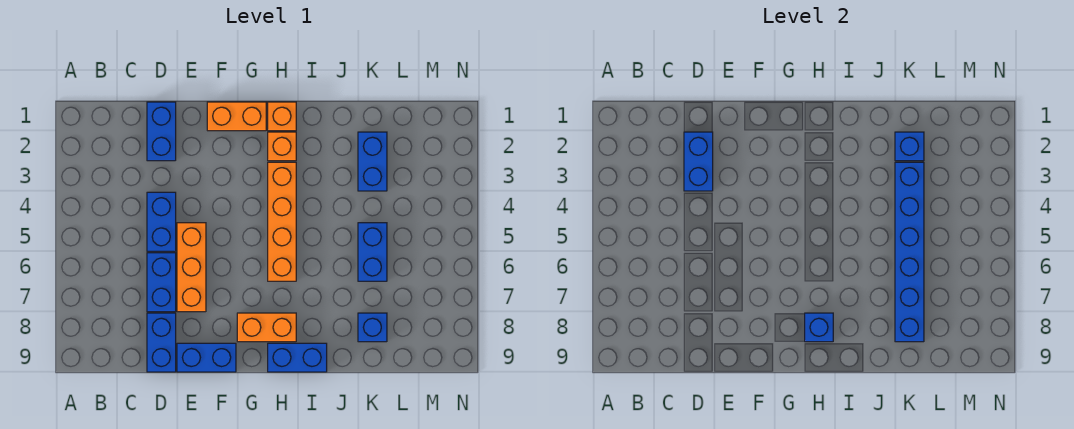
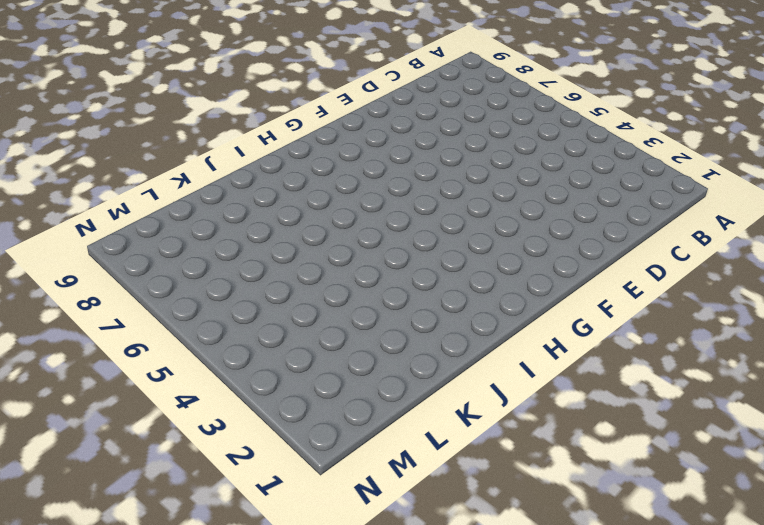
none -> blue 1x2 brick [147,102,176,161]
none -> blue 1x2 brick [147,192,176,251]
none -> blue 1x2 brick [147,253,176,312]

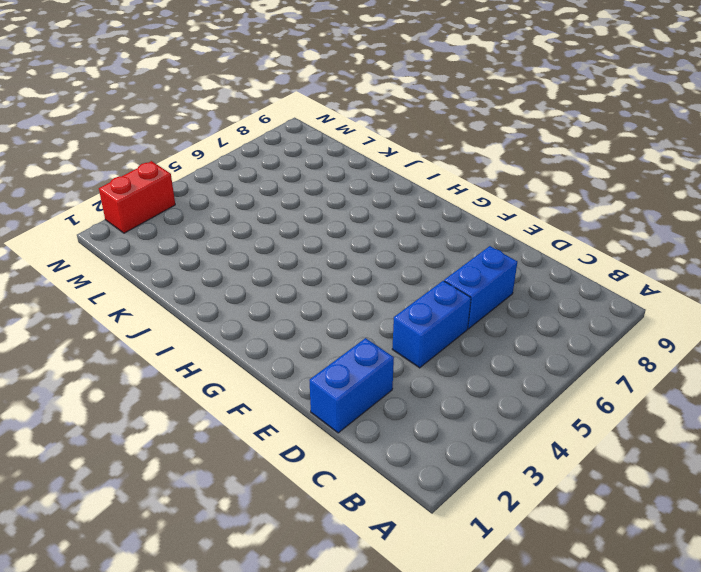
red 1x2 brick [99,161,175,233] -> none
none -> blue 1x2 brick [147,313,176,372]
none -> orange 1x3 brick [177,223,206,312]
none -> blue 1x2 brick [177,343,236,372]

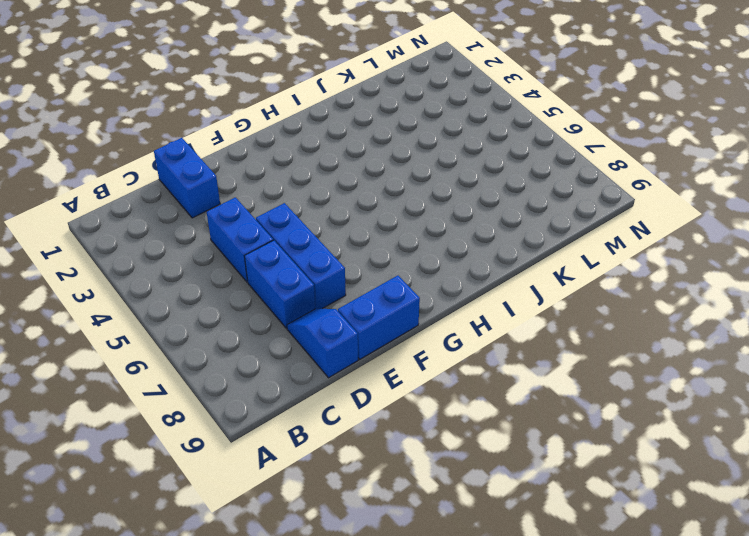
blue 1x2 slope [287,308,358,378] -> blue 1x2 brick [147,313,176,372]
blue 1x3 brick [256,203,346,309] -> orange 1x3 brick [177,223,206,312]
none -> orange 1x2 brick [207,102,266,131]
none -> orange 1x2 brick [237,313,296,342]
none -> orange 1x1 brick [268,102,296,131]

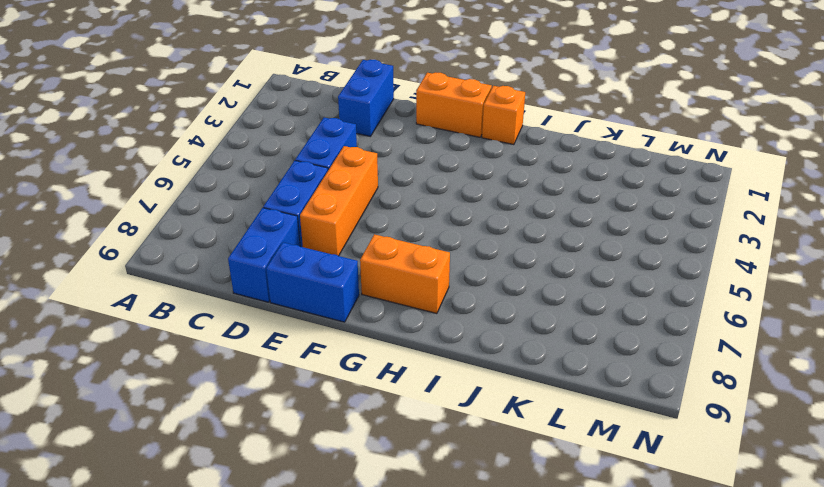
none -> orange 1x1 brick [268,132,296,161]
none -> orange 1x4 brick [268,162,296,281]
none -> blue 1x2 brick [268,343,327,372]

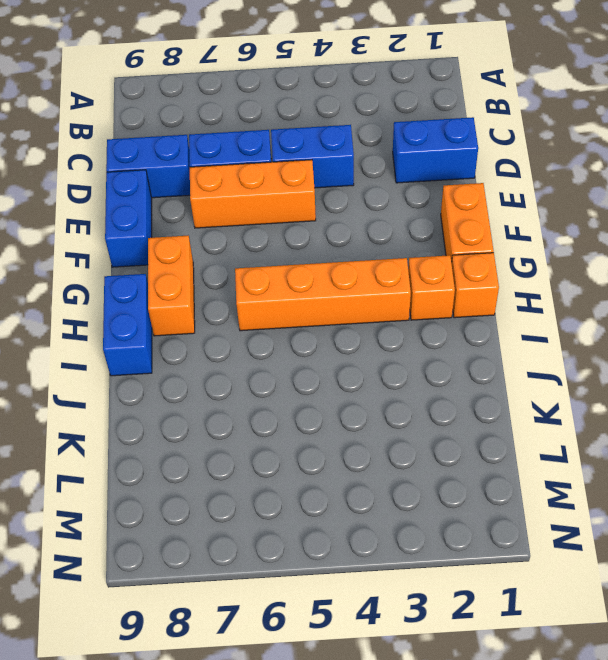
none -> blue 1x2 brick [358,132,387,191]
none -> blue 1x2 brick [358,223,387,281]
none -> blue 1x1 brick [358,313,387,342]

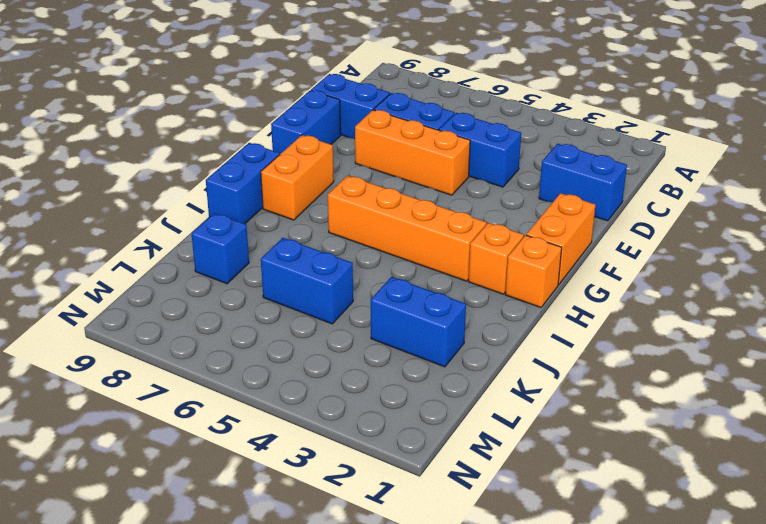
none -> blue 1x2 brick [684,132,713,191]
none -> blue 1x1 brick [805,313,833,342]
none -> blue 1x1 brick [895,132,924,161]

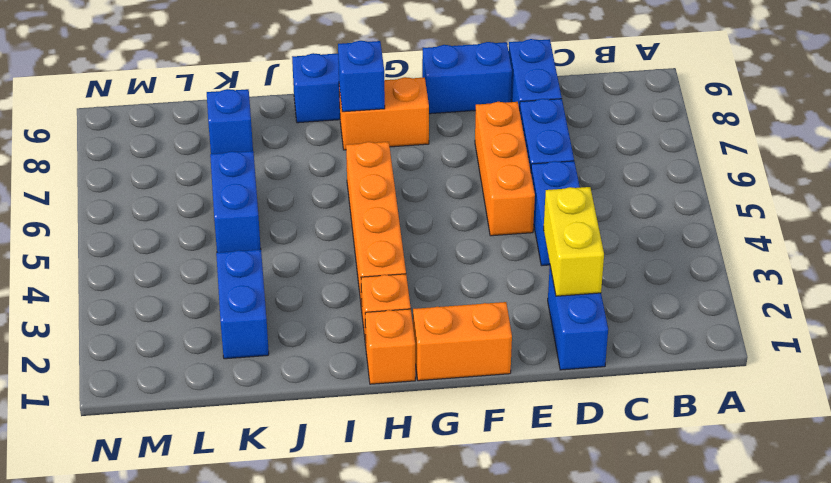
yellow 1x2 brick [544,187,604,296] -> blue 1x2 brick [684,132,713,191]
none -> blue 1x1 brick [895,132,924,161]
none -> blue 1x6 brick [895,162,924,342]

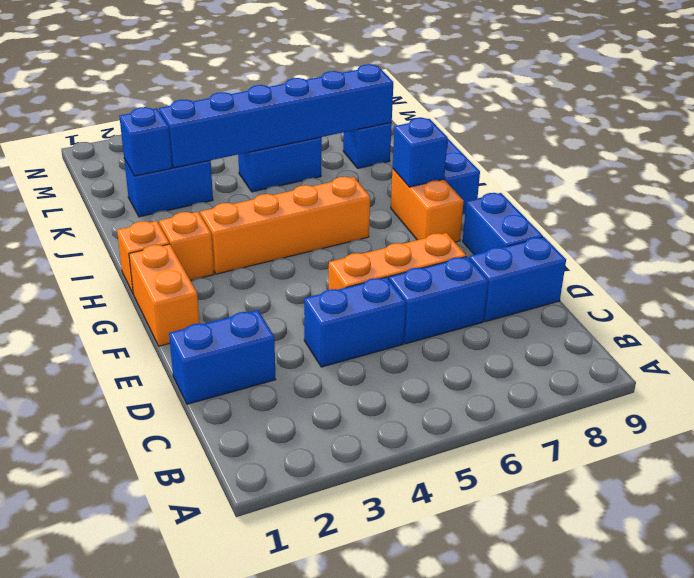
none -> blue 1x2 brick [684,132,713,191]

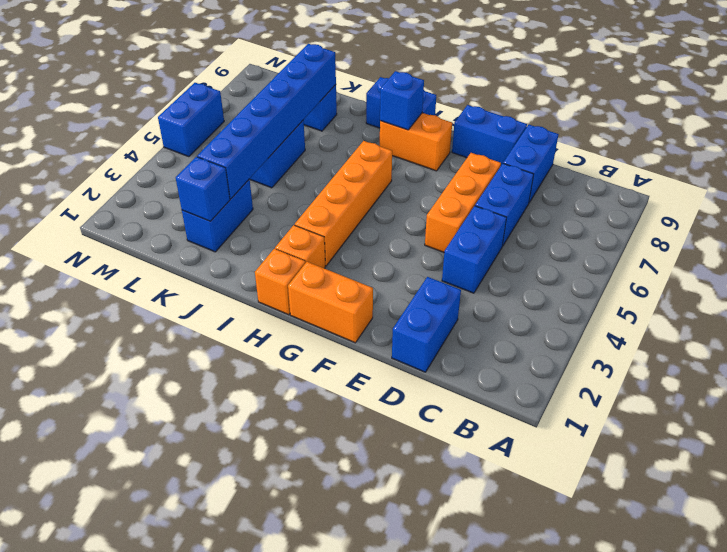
blue 1x2 brick [158,83,224,157] -> blue 1x2 brick moved to [684,132,713,191]

